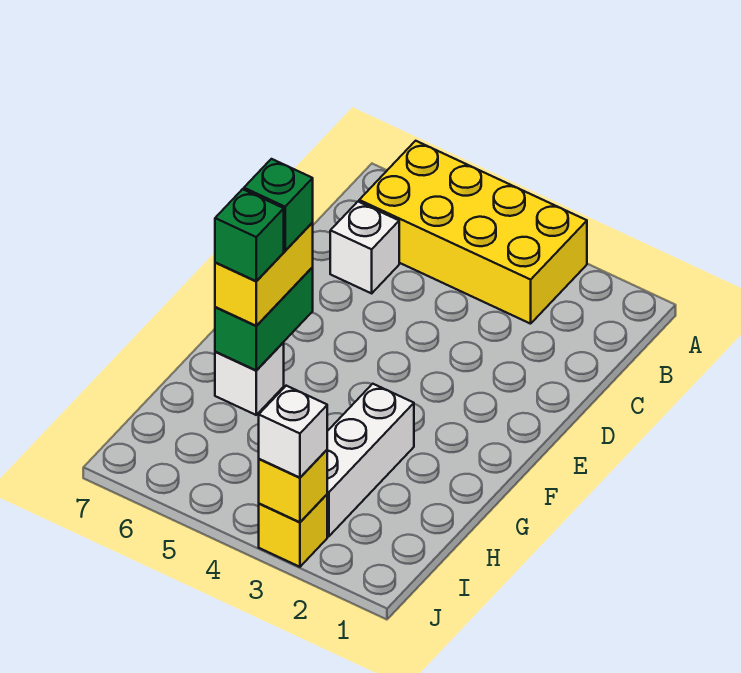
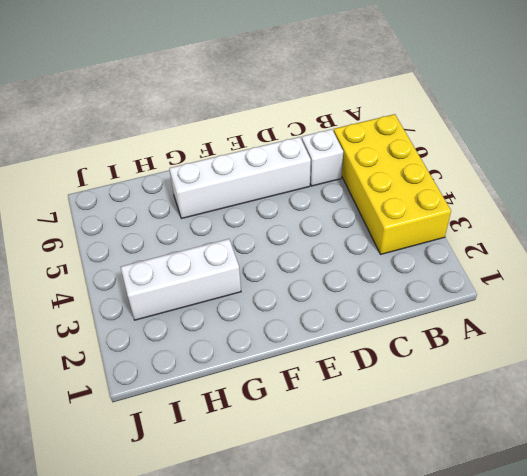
white 1x4 brick [169,137,311,219] -> white 1x1 brick [215,342,284,415]
none -> yellow 1x1 brick [259,495,327,567]
none -> green 1x2 brick [215,267,313,371]

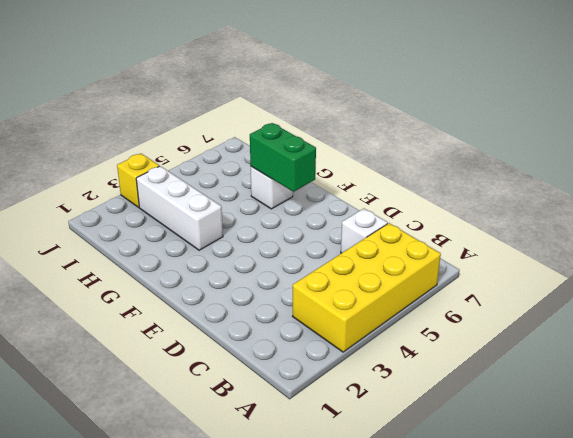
none -> yellow 1x1 brick [259,450,327,522]
none -> yellow 1x2 brick [215,223,313,326]

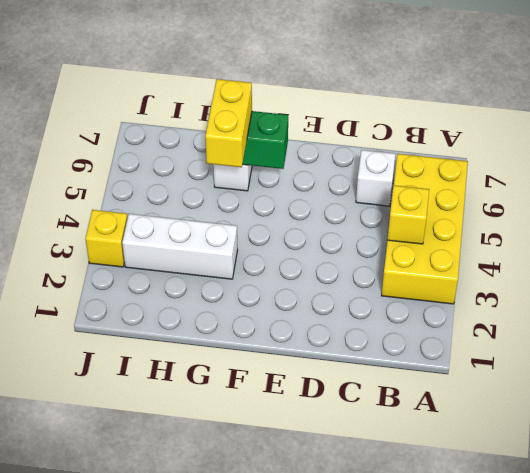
yellow 1x1 brick [388,185,429,244] -> yellow 1x1 brick moved to [259,450,327,522]
yellow 1x2 brick [205,79,252,167] -> yellow 1x2 brick turned to [215,223,313,326]
none -> white 1x1 brick [259,386,327,478]
none -> green 1x1 brick [244,159,313,251]

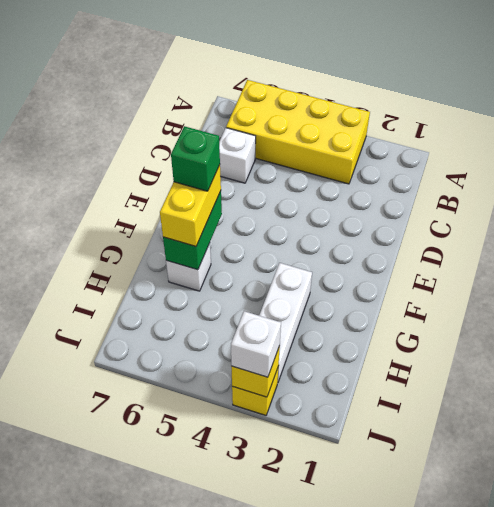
none -> green 1x1 brick [215,189,284,281]

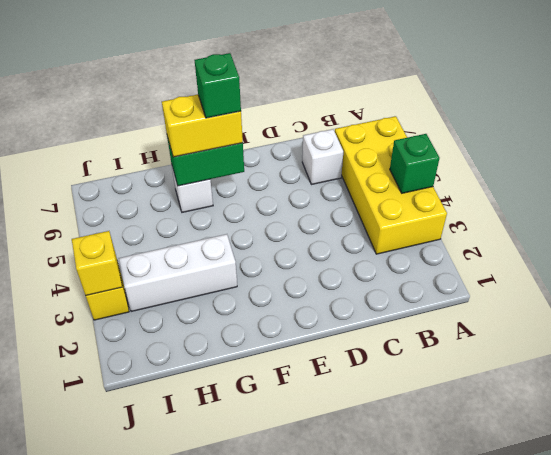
green 1x1 brick [390,134,439,193] -> green 1x1 brick moved to [215,189,284,281]
none -> white 1x1 brick [259,386,327,478]

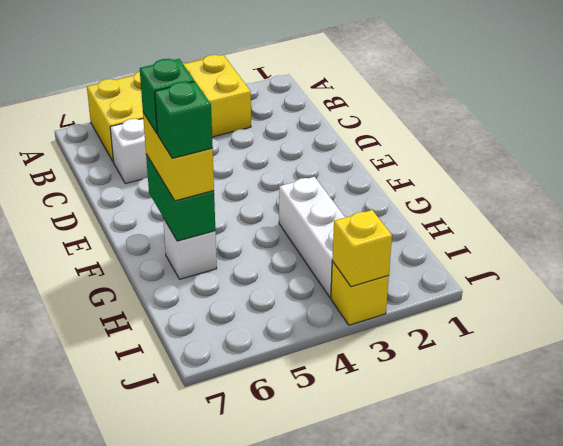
none -> white 1x1 brick [259,386,327,478]

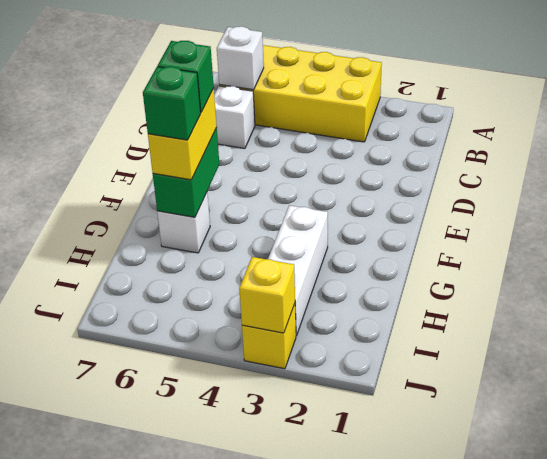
white 1x1 brick [217,26,264,90] -> white 1x1 brick moved to [259,386,327,478]

